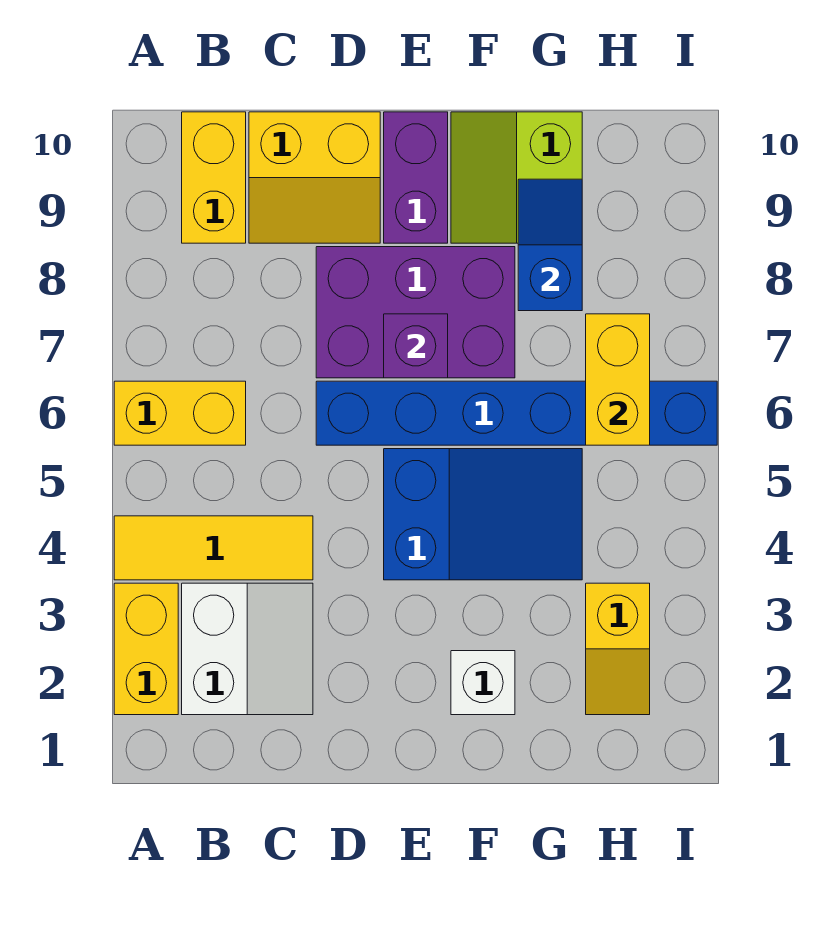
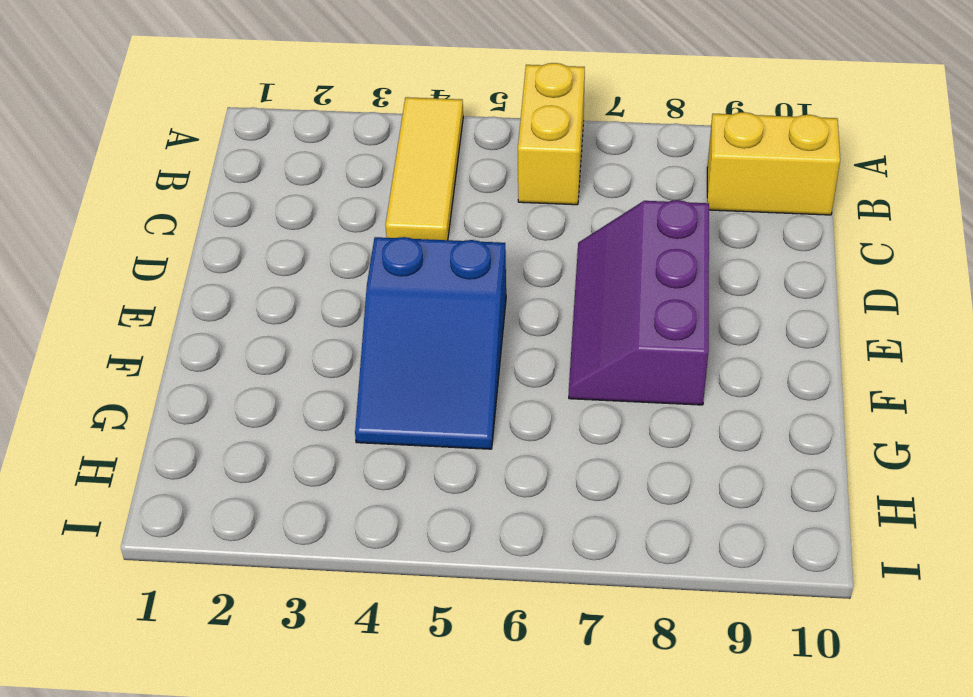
purple 2x3 slope [569,200,709,405] -> purple 2x3 brick [316,247,515,378]
none -> yellow 1x2 brick [114,583,178,715]
none -> white 2x2 slope [182,583,313,715]
none -> yellow 2x2 slope [249,112,380,243]

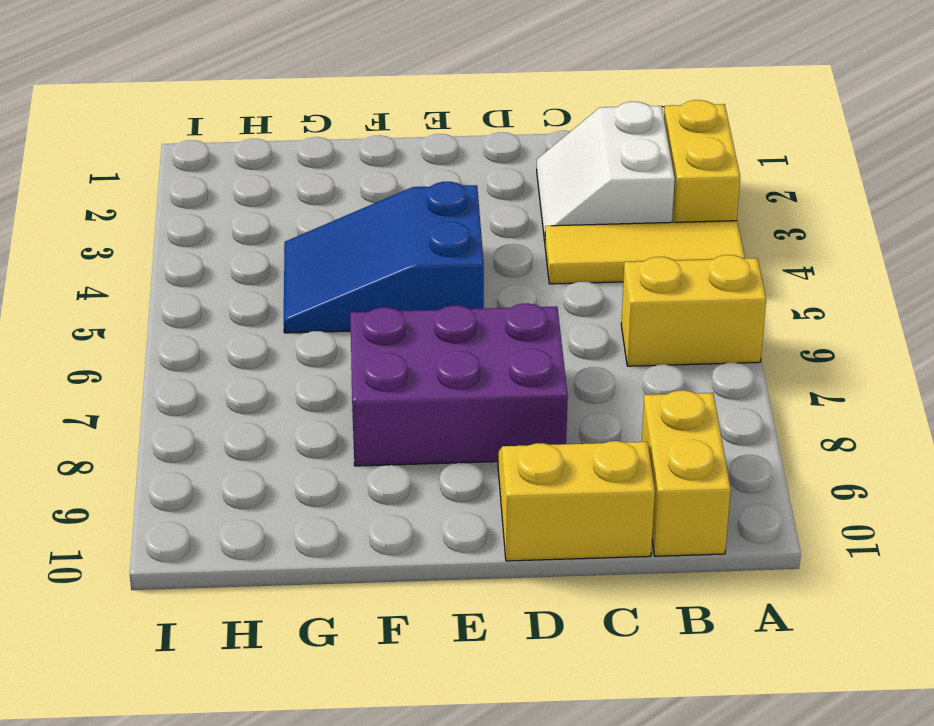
none -> blue 1x6 brick [316,381,717,445]
none -> purple 1x2 brick [384,112,448,243]
none -> white 1x1 brick [451,651,515,715]

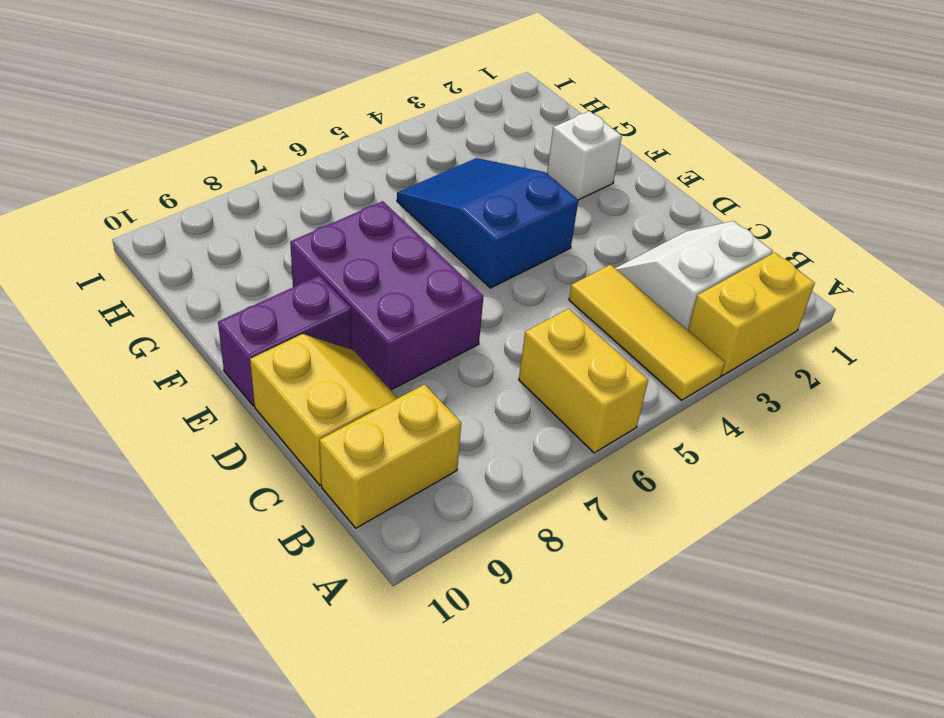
none -> blue 1x6 brick [316,381,717,445]
none -> lime 2x2 slope [451,112,582,243]
none -> yellow 1x2 slope [586,583,650,715]

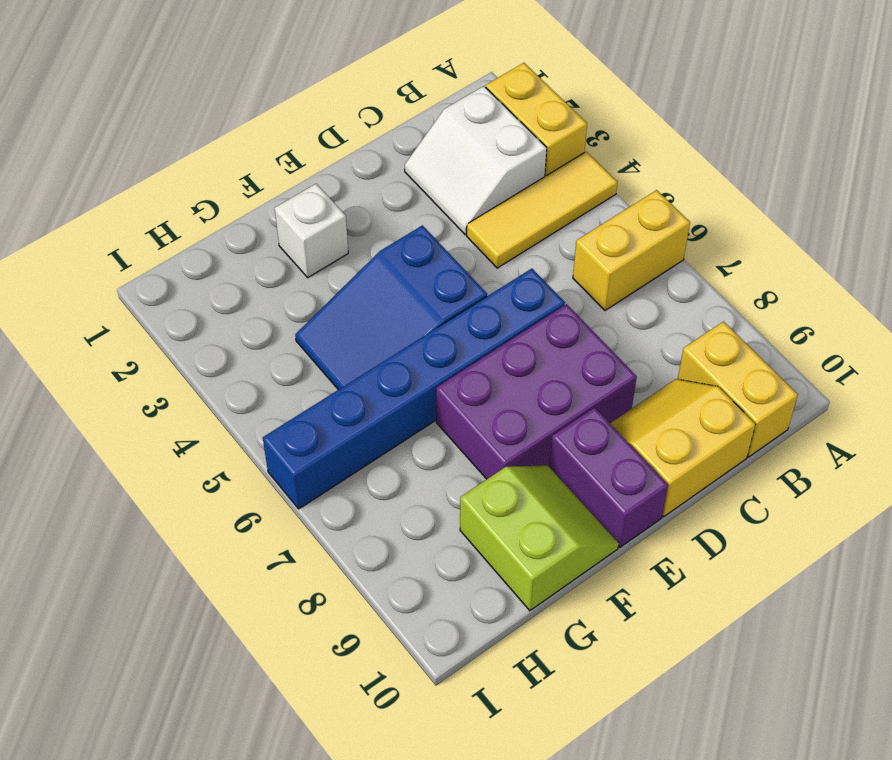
none -> yellow 1x2 slope [586,583,650,715]
none -> purple 1x1 brick [384,314,448,378]
none -> blue 1x2 slope [518,179,582,311]

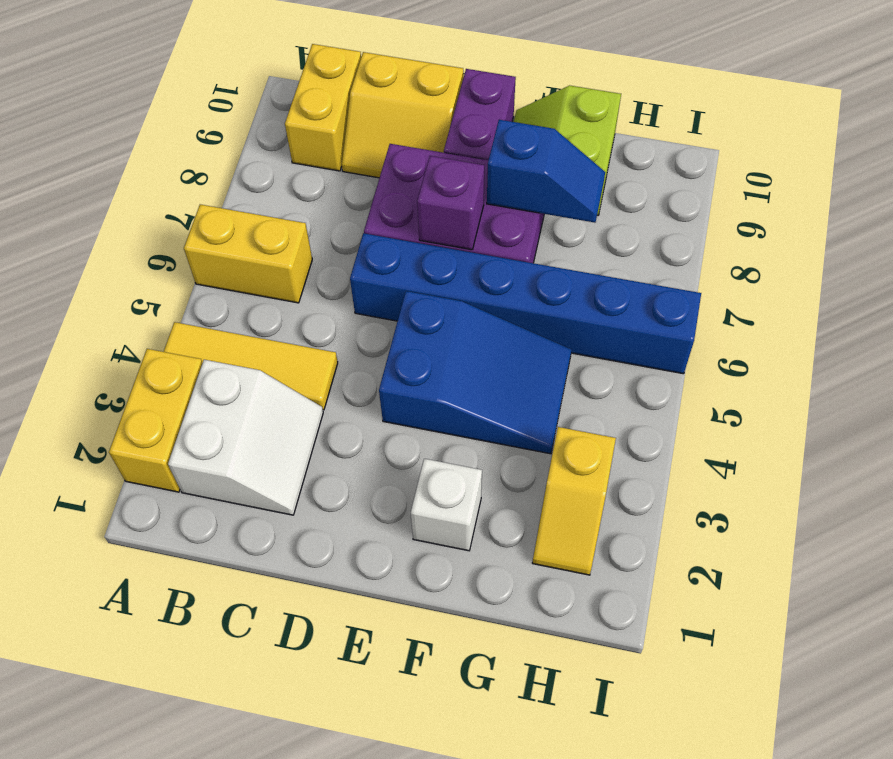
blue 1x2 slope [487,120,605,223] -> blue 1x2 slope turned to [518,179,582,311]
none -> yellow 1x2 brick [586,314,650,445]

